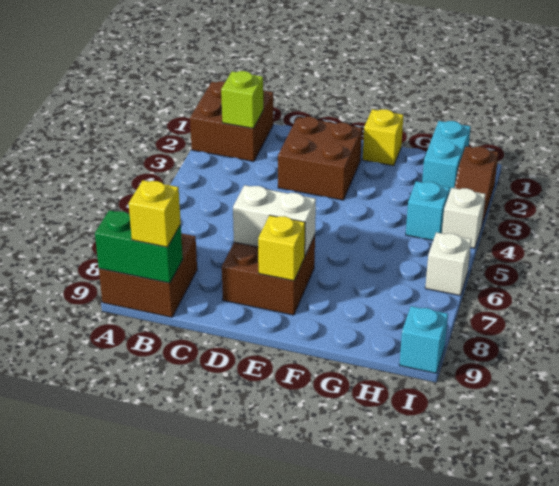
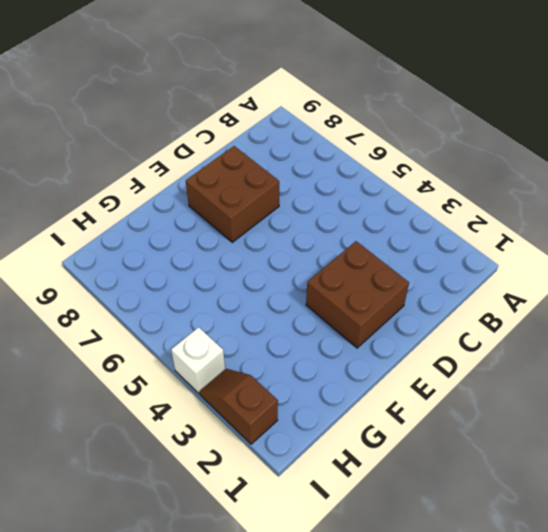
none -> brown 2x2 brick [190,81,273,161]
none -> brown 2x2 brick [99,233,197,317]
none -> yellow 1x1 brick [363,109,403,166]

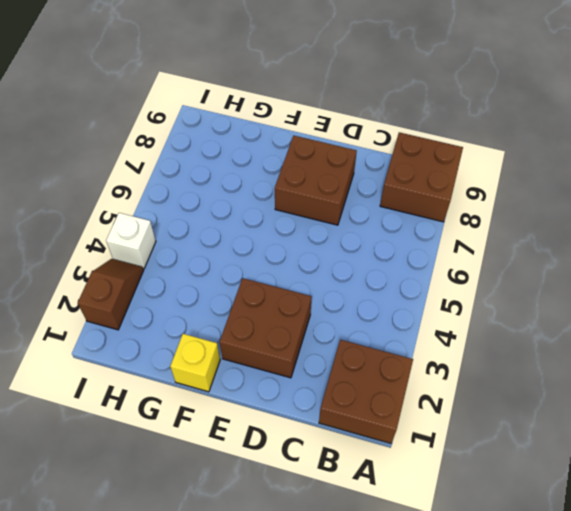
none -> cyan 1x2 brick [422,121,471,193]
none -> cyan 1x1 brick [406,181,450,240]
none -> white 1x1 brick [425,232,471,295]

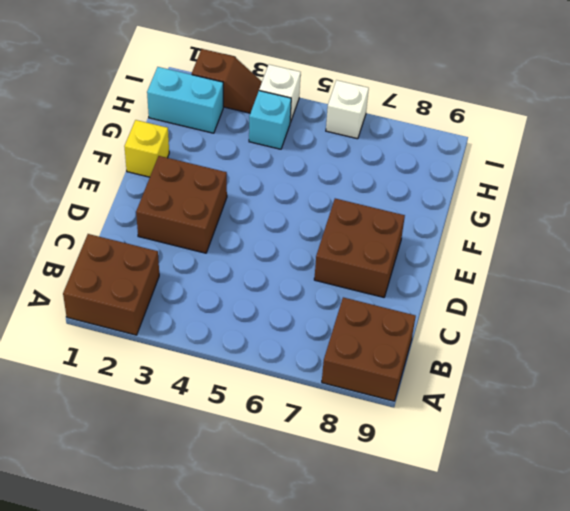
none -> cyan 1x1 brick [400,306,448,373]
none -> green 1x2 brick [95,210,183,283]
none -> lime 1x1 brick [221,71,263,128]

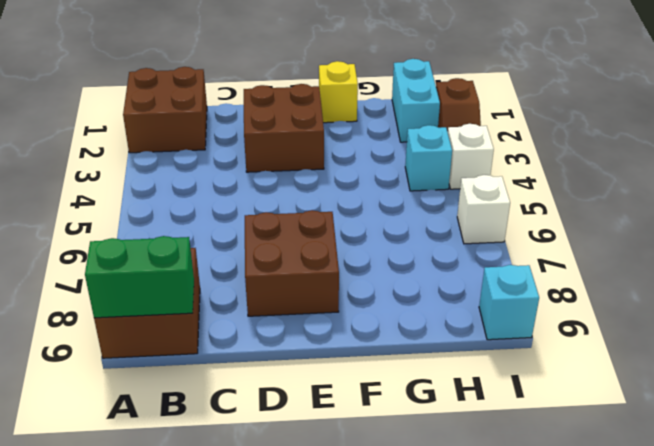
none -> lime 1x1 brick [221,71,263,128]
none -> white 1x2 brick [233,185,316,255]
none -> yellow 1x1 brick [258,215,305,281]

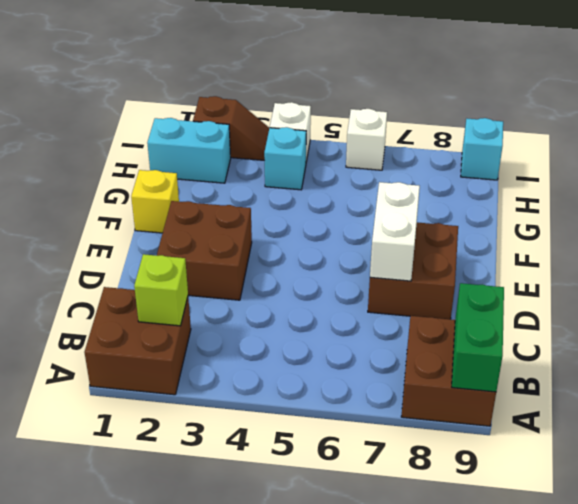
none -> yellow 1x1 brick [258,215,305,281]
none -> yellow 1x1 brick [129,180,181,247]

